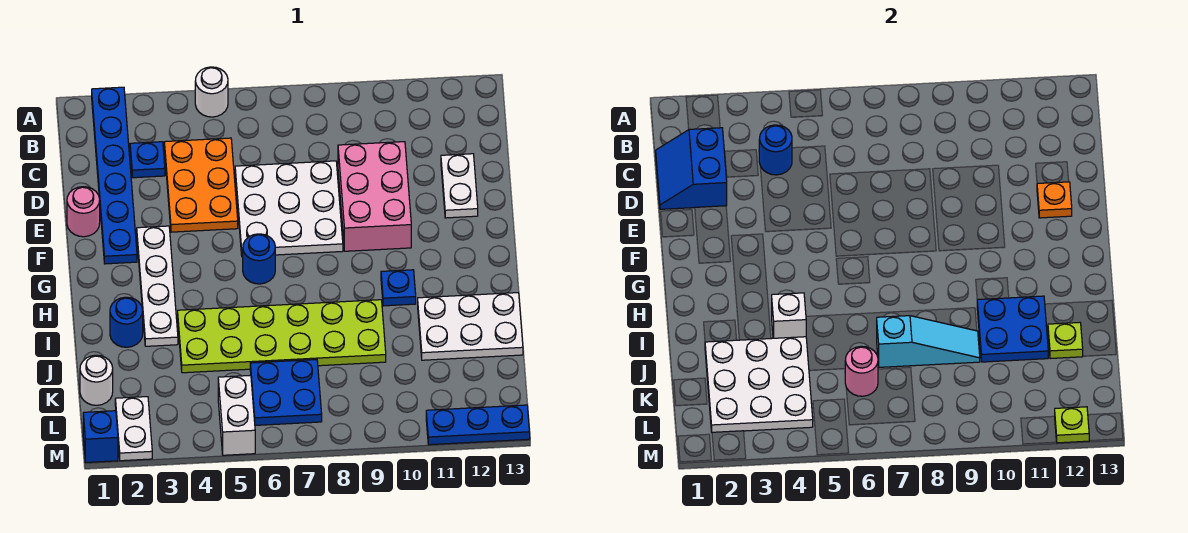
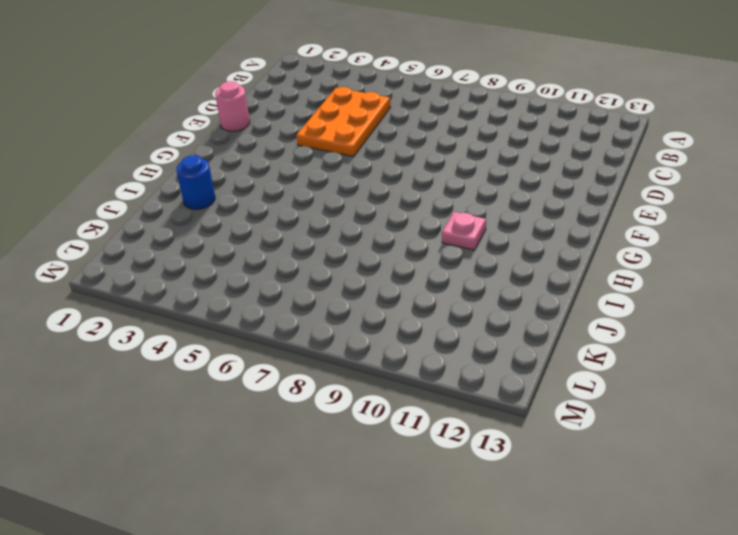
pink 1x1 plate [442,212,486,250] -> blue 1x1 plate [381,270,416,306]
none -> blue 1x6 plate [92,87,137,264]
none -> white 1x1 round brick [195,67,228,117]
none -> blue 1x1 plate [130,142,165,178]
none -> white 3x3 plate [235,161,343,257]

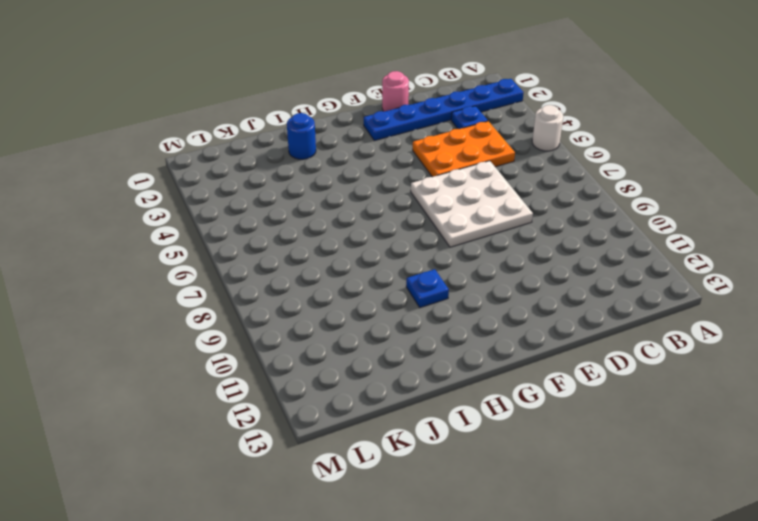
none -> pink 2x3 brick [338,142,411,251]
none -> white 1x2 plate [441,154,478,218]
none -> white 1x4 plate [137,226,178,346]
none -> blue 1x1 round brick [243,234,275,284]

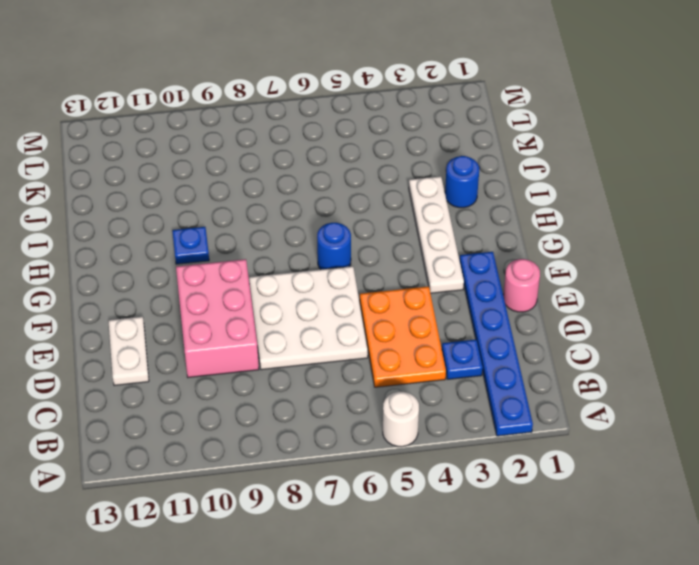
none -> lime 2x6 plate [178,300,386,373]
none -> white 2x3 plate [418,293,523,360]
none -> white 1x1 round brick [80,355,113,405]
none -> blue 2x2 plate [250,360,322,425]

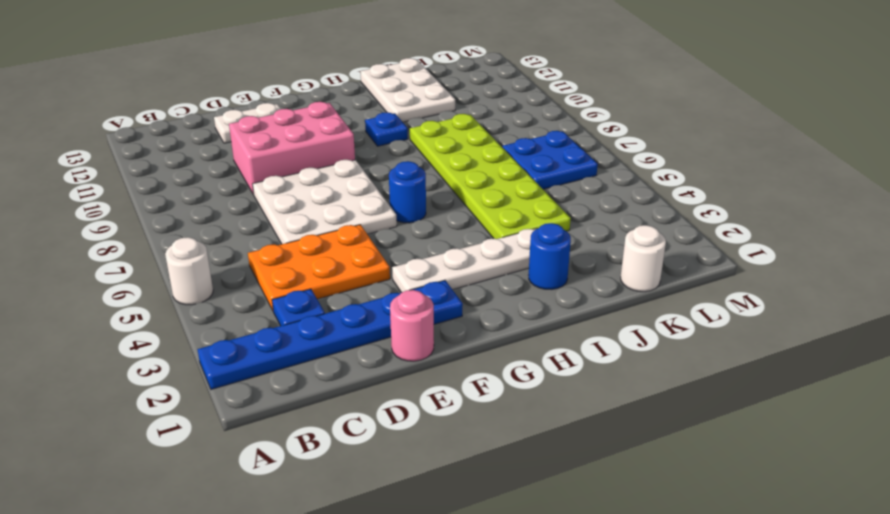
none -> white 1x2 plate [115,397,152,461]
none -> white 1x2 brick [218,375,255,455]
none -> blue 1x1 brick [83,411,118,462]
none -> blue 1x3 plate [426,405,530,445]

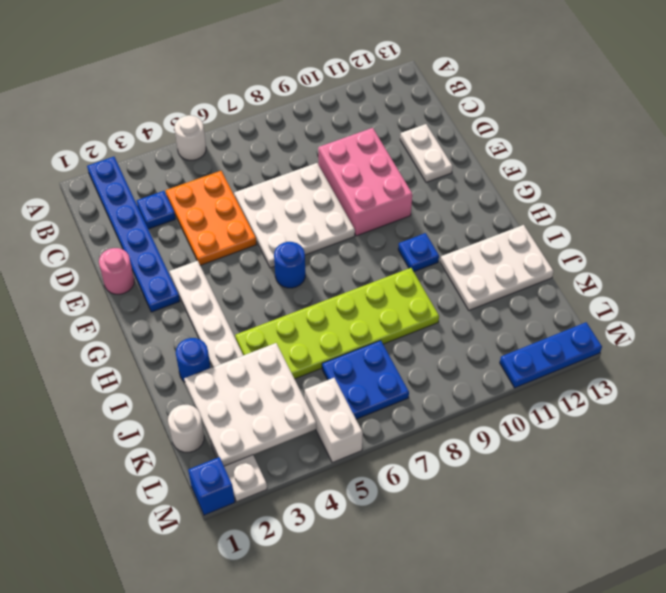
none -> blue 2x2 slope [656,128,727,209]
none -> blue 1x1 round brick [759,125,792,175]
none -> orange 1x1 plate [1037,182,1072,218]
none -> white 1x1 brick [772,293,806,338]

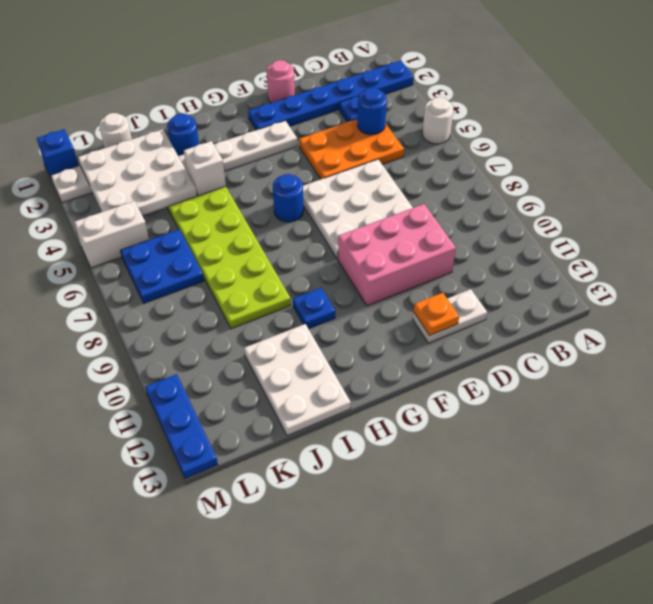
none -> blue 2x2 slope [656,128,727,209]
none -> blue 2x2 plate [977,296,1048,362]
none -> cyan 1x3 slope [877,316,980,367]
none -> lime 1x1 plate [1048,322,1083,359]

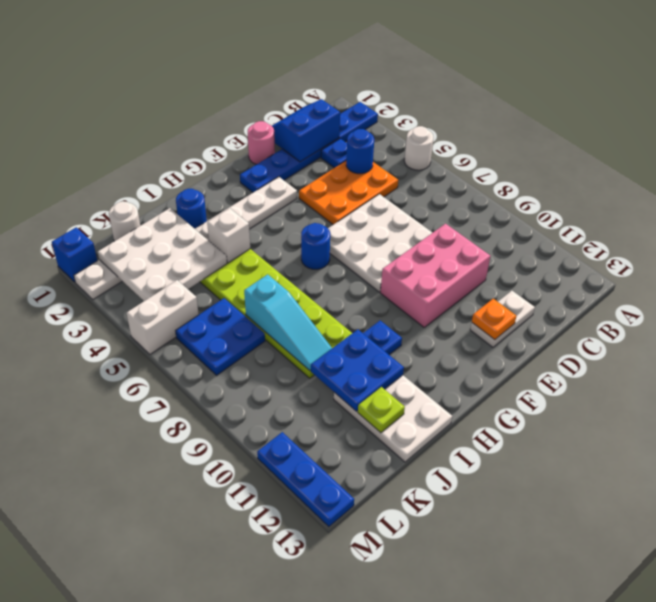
none -> pink 1x1 round brick [845,346,878,396]
none -> lime 1x1 plate [1055,407,1089,443]

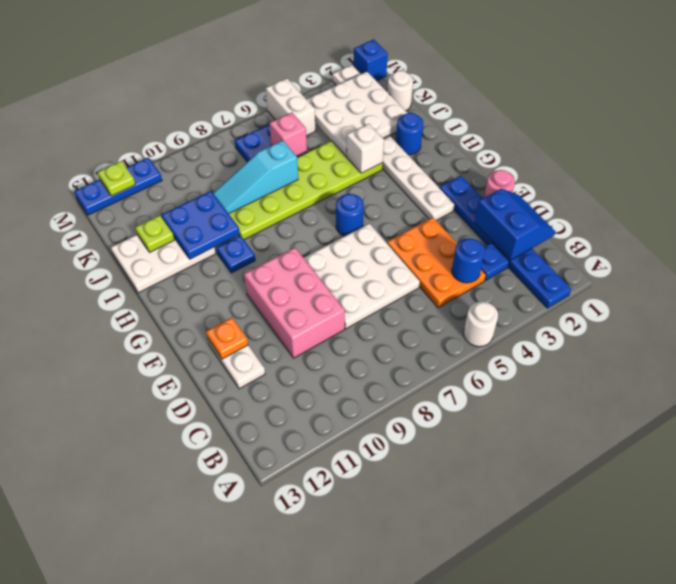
pink 1x1 brick [270,113,307,156] -> pink 1x1 round brick [845,346,878,396]

